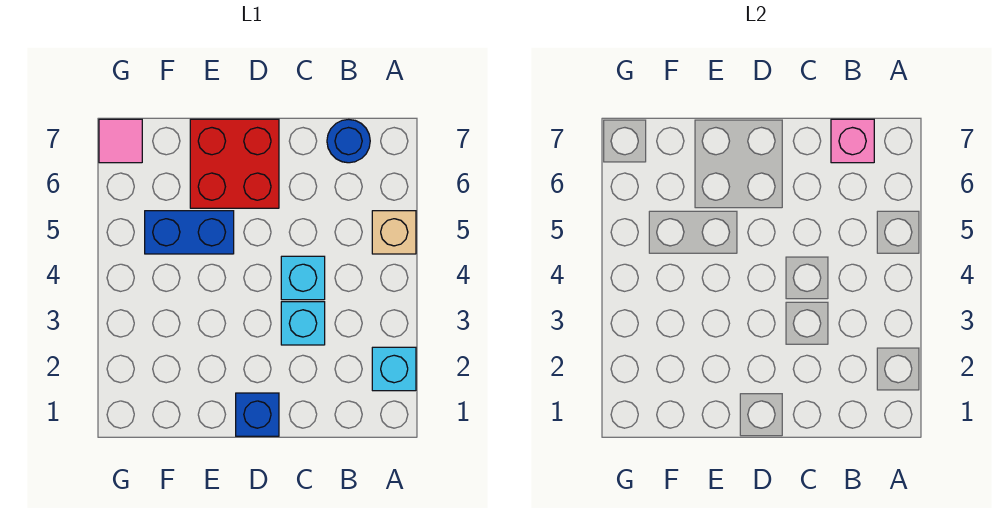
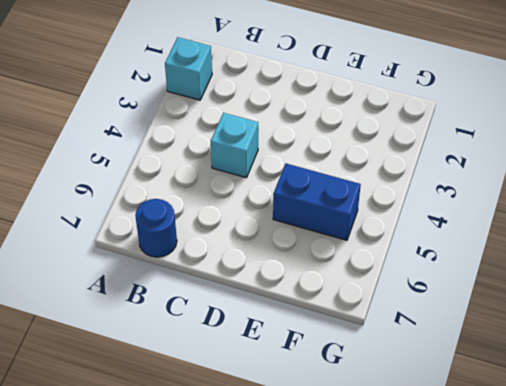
none -> tan 1x1 brick [372,211,416,254]
none -> cyan 1x1 brick [281,302,325,345]

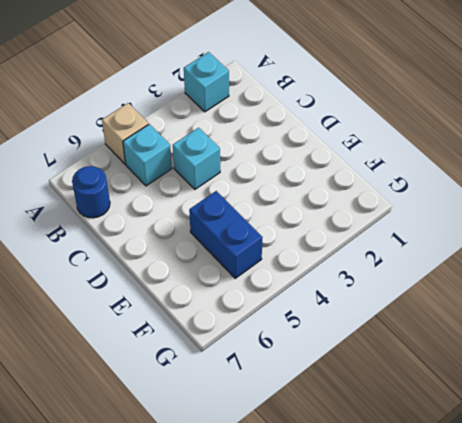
cyan 1x1 brick [123,124,172,186] -> cyan 1x1 brick moved to [281,302,325,345]
none -> blue 1x1 brick [236,393,279,436]
none -> red 2x2 brick [190,119,279,208]

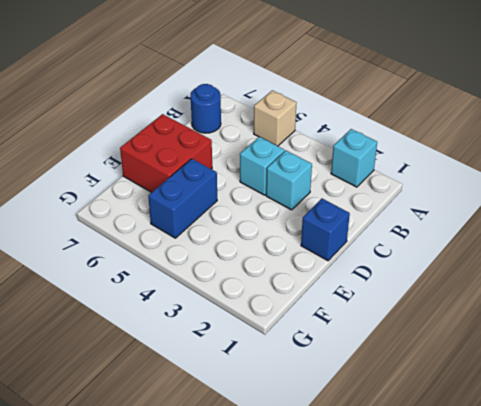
none -> pink 1x1 tile [99,119,142,163]
none -> pink 1x1 brick [831,119,874,163]

